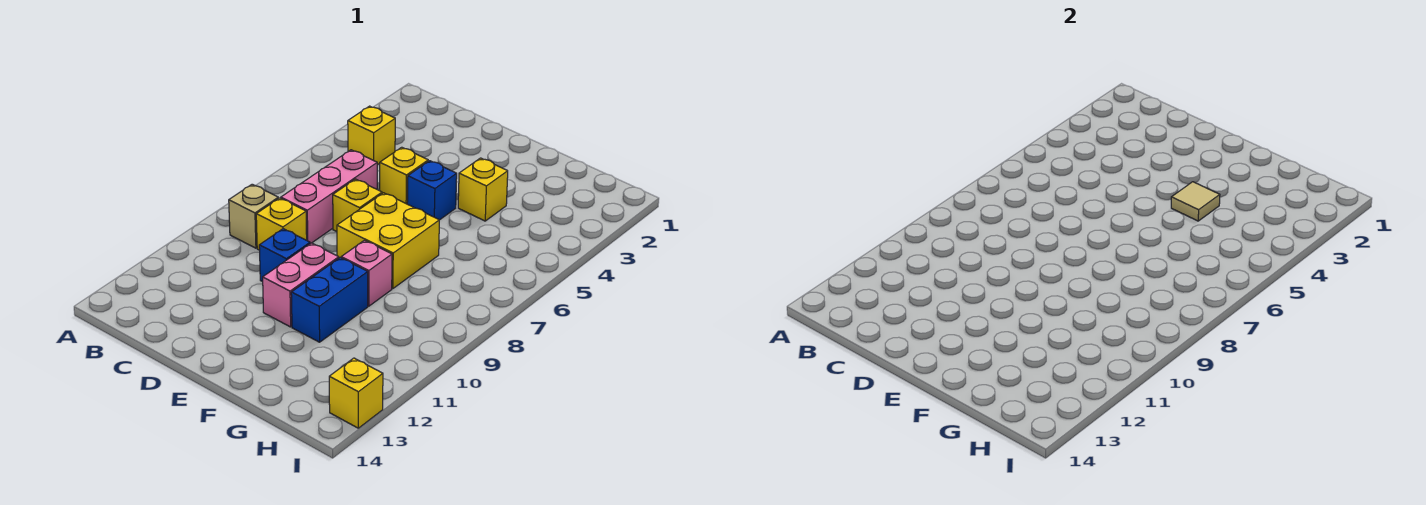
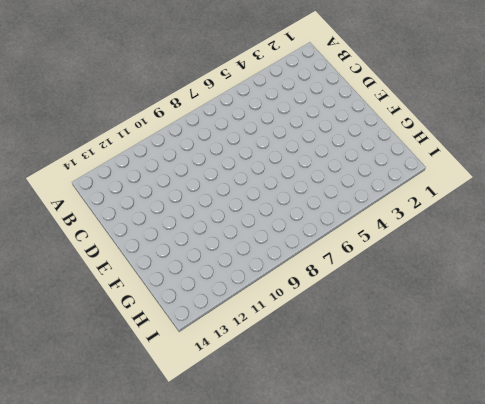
none -> yellow 1x1 brick [348,106,395,165]
none -> tan 1x1 brick [229,184,278,248]
none -> pink 1x3 brick [281,150,377,244]

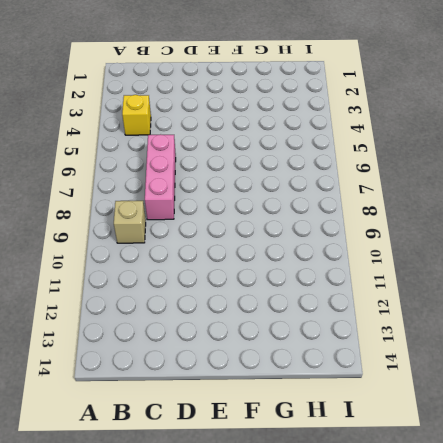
none -> yellow 1x1 brick [256,198,307,250]
none -> yellow 1x1 brick [380,147,428,204]
none -> yellow 1x1 brick [333,179,382,232]

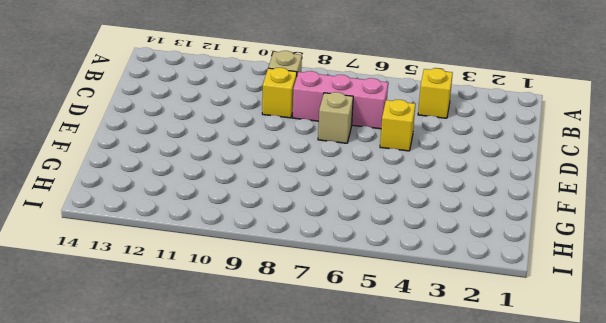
tan 1x1 brick [318,92,353,143] -> yellow 1x1 brick [333,179,382,232]
none -> blue 1x1 brick [259,229,310,282]
none -> blue 1x1 brick [407,161,457,220]
none -> yellow 2x2 brick [337,193,439,289]

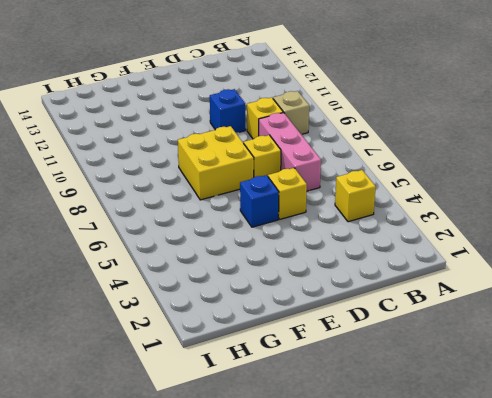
none -> pink 1x2 brick [263,243,339,327]
none -> yellow 1x1 brick [458,158,508,221]
none -> pink 1x1 brick [341,240,392,306]

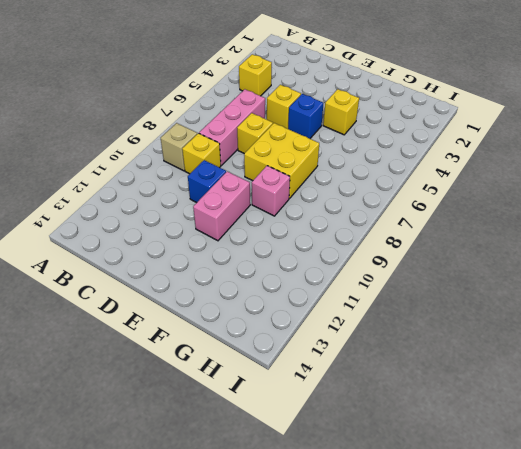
none -> blue 1x2 brick [291,258,368,342]
none -> yellow 1x1 brick [329,358,383,428]
none -> tan 1x1 tile [1171,182,1220,221]

